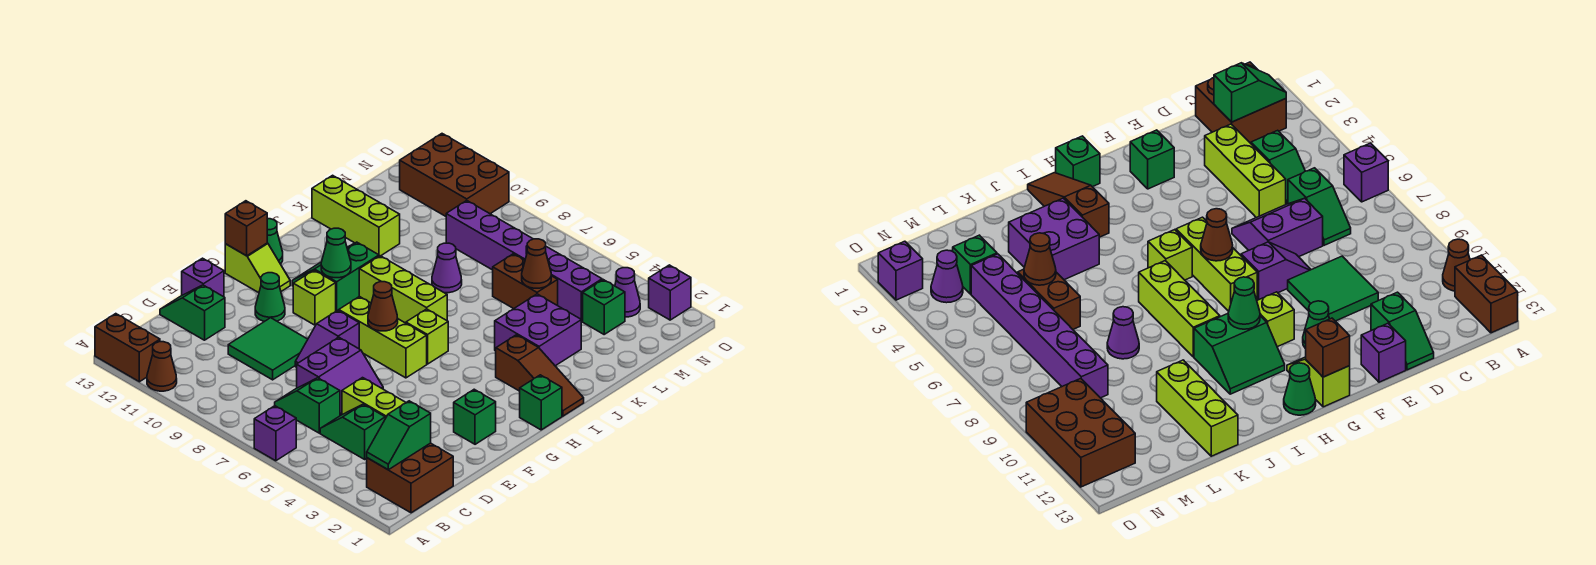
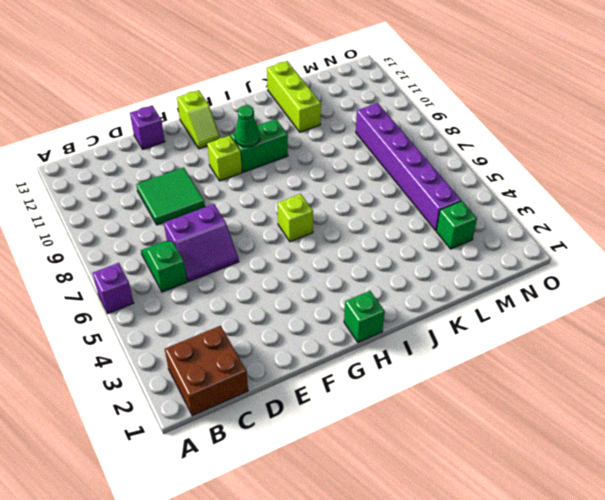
none -> brown 1x1 cone [147,342,177,391]
none -> brown 1x2 brick [95,314,160,382]
none -> green 1x2 slope [320,404,385,459]
none -> lime 1x3 brick [342,378,406,418]

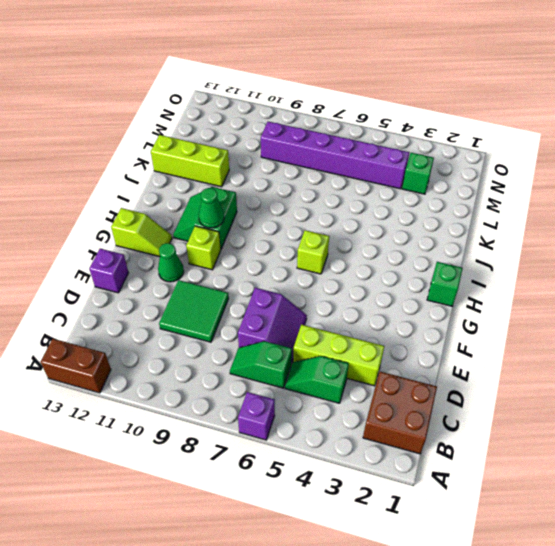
none -> brown 1x1 cone [147,342,177,391]
none -> green 1x2 slope [160,285,225,340]
none -> purple 1x2 slope [295,310,359,367]
none -> green 1x1 brick [454,389,496,444]

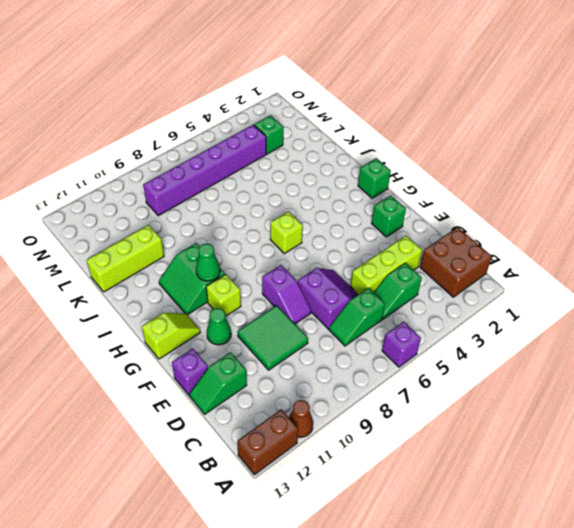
none -> lime 1x3 brick [338,296,427,378]
none -> green 1x1 cone [267,219,283,264]
none -> brown 1x3 slope [496,335,584,416]
none -> lime 1x3 brick [359,256,447,323]

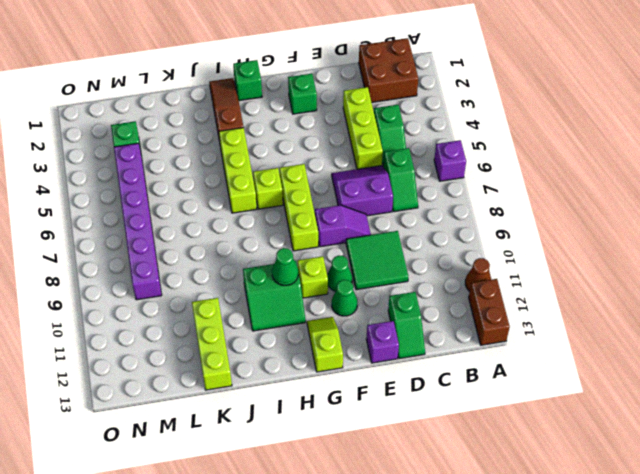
green 1x1 cone [327,256,352,291] -> green 1x1 cone moved to [267,219,283,264]
lime 1x3 brick [219,128,257,213] -> lime 1x3 brick moved to [359,256,447,323]
none -> purple 2x2 brick [495,294,581,366]
none -> purple 1x1 cone [432,243,462,293]
none -> brown 1x2 brick [493,254,558,309]
none -> purple 1x1 cone [615,268,640,317]

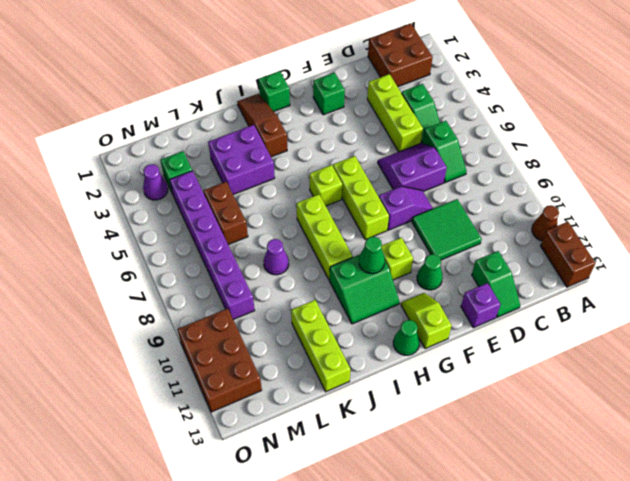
none -> purple 1x1 brick [254,406,296,461]
none -> purple 1x1 brick [649,265,691,320]
none -> green 1x2 slope [367,401,431,470]
none -> brown 1x1 cone [368,282,398,331]

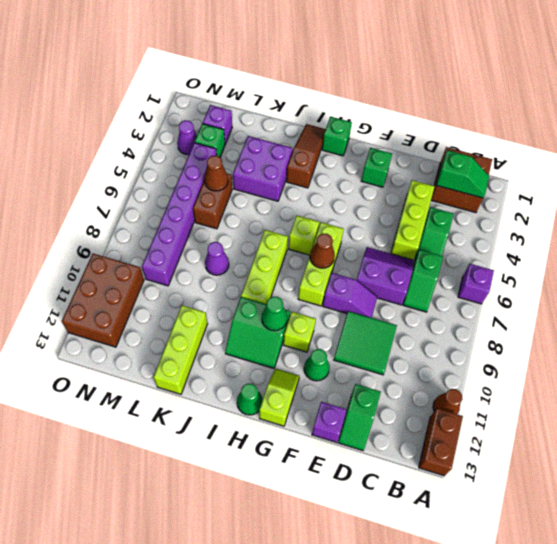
purple 1x1 brick [203,105,232,144] -> purple 1x1 brick moved to [649,265,691,320]
none -> brown 1x1 brick [225,201,267,256]

